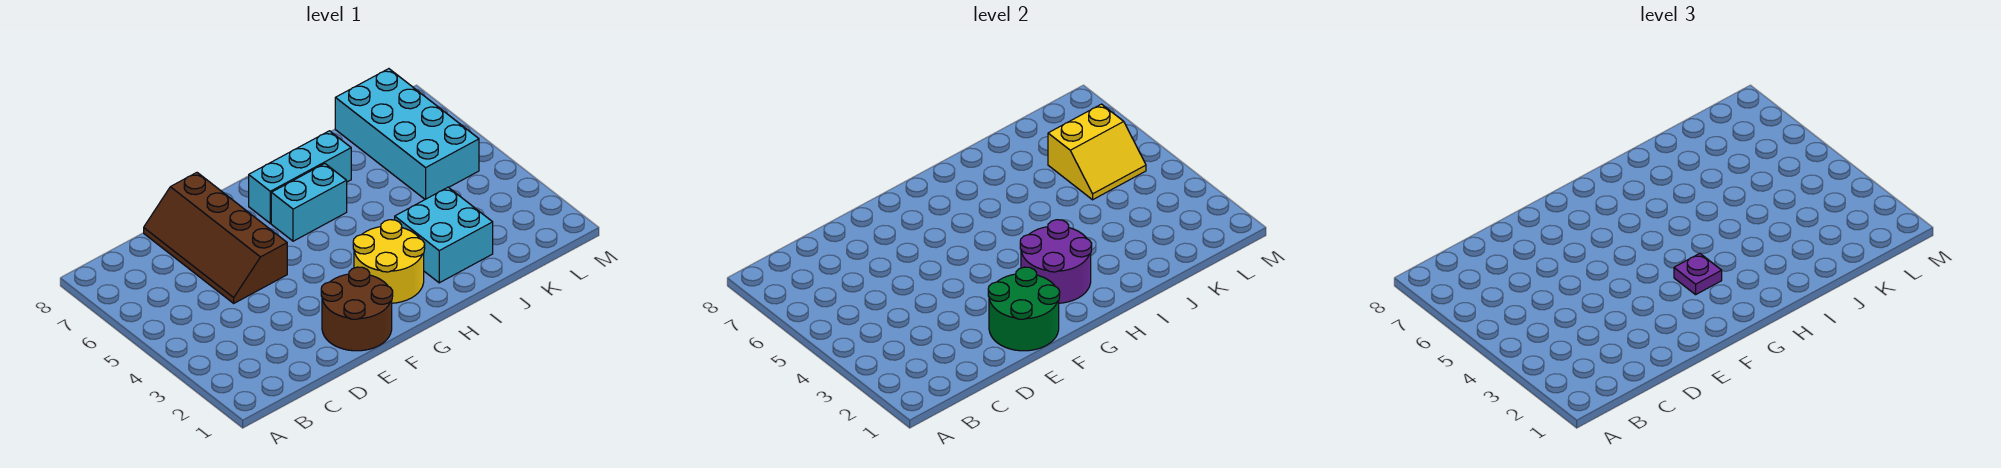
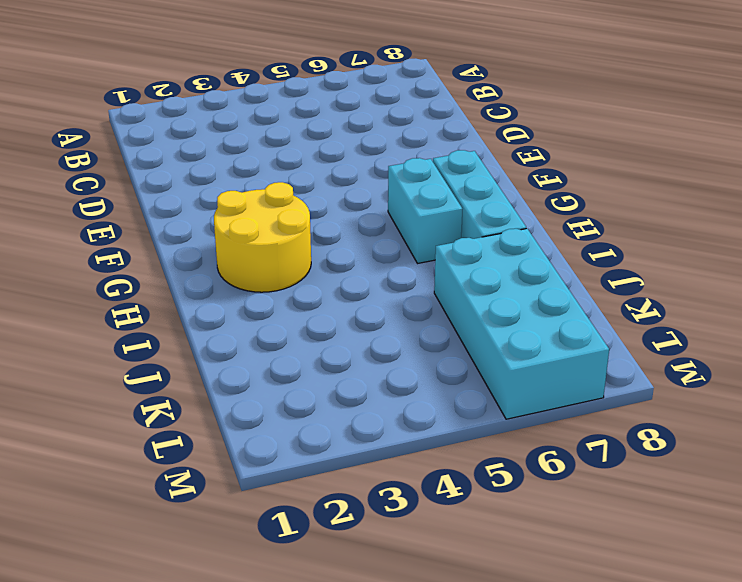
cyan 2x4 brick [434,229,609,419] -> cyan 2x4 brick turned to [335,69,479,199]
none -> brown 2x4 slope [144,173,287,303]
none -> brown 2x2 round brick [321,267,393,351]

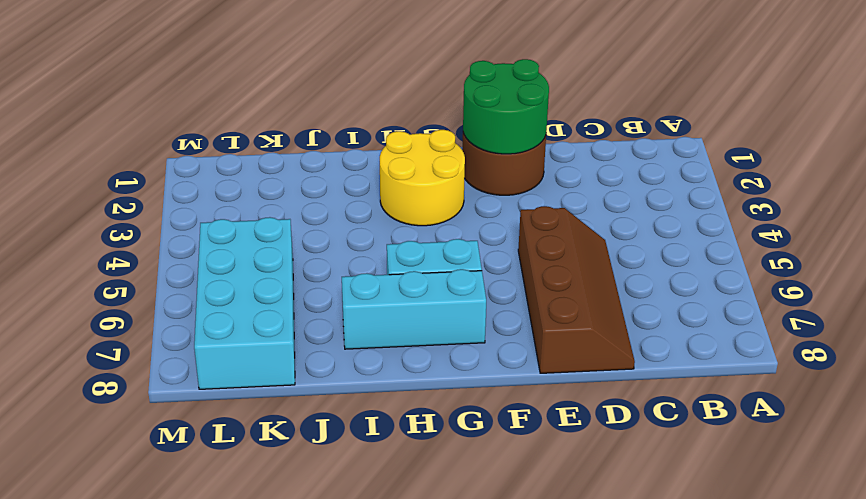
none -> cyan 2x2 brick [395,187,493,283]
none -> purple 2x2 round brick [1020,220,1092,303]

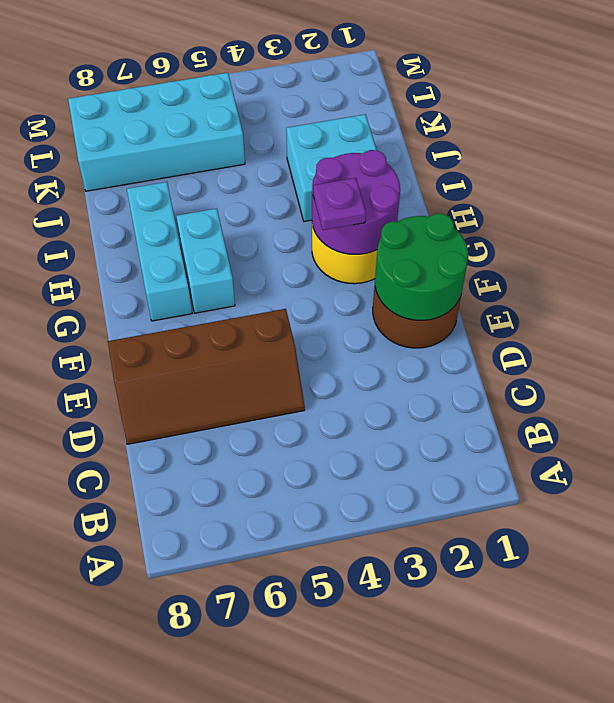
none -> yellow 2x2 slope [1048,104,1146,200]

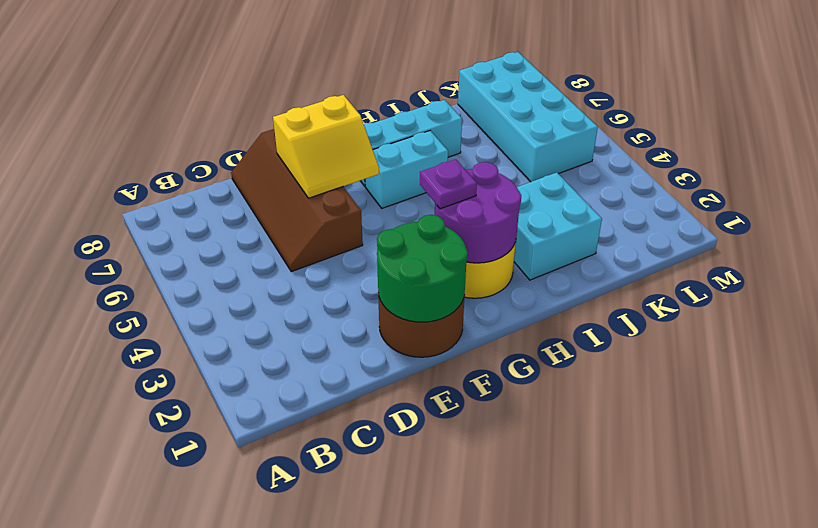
yellow 2x2 slope [273,95,379,198] -> yellow 2x2 slope moved to [1048,104,1146,200]

